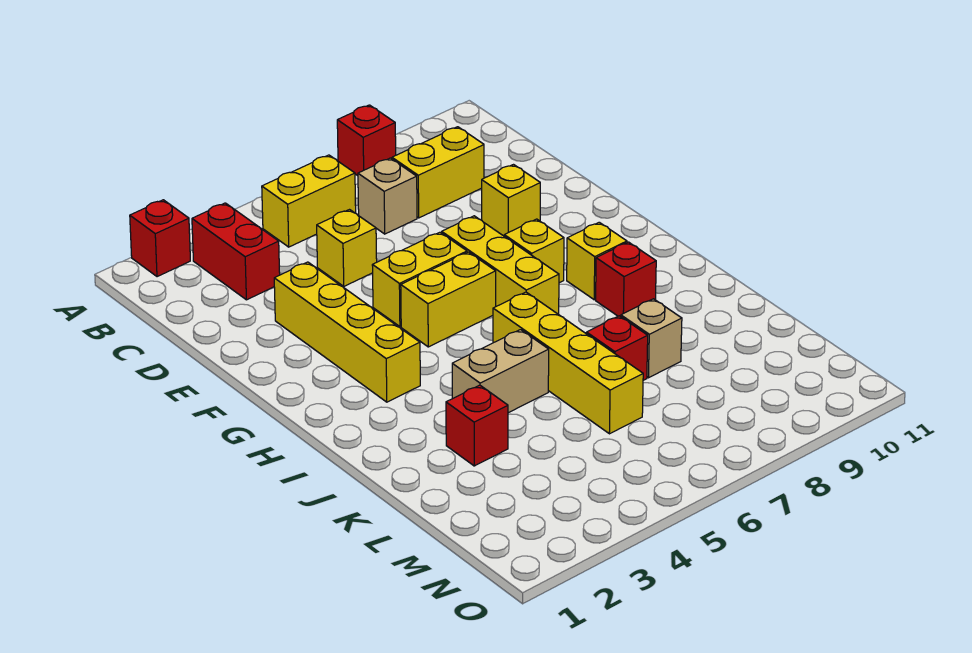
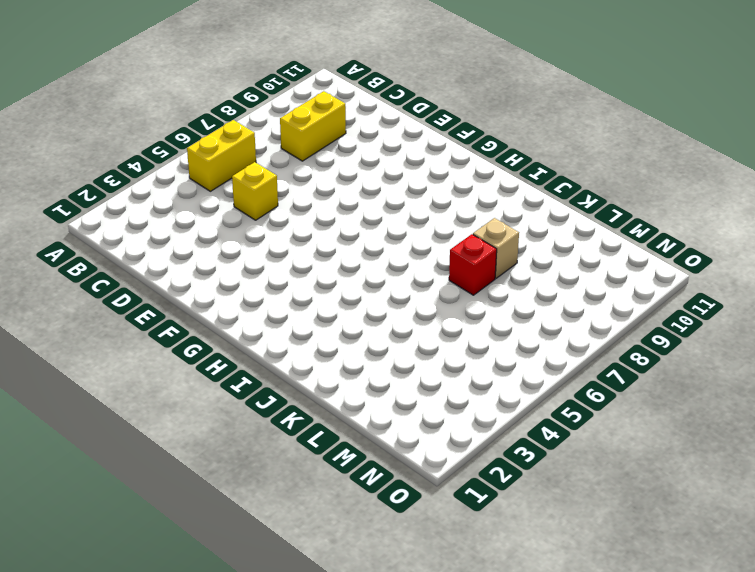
none -> red 1x1 brick [130,200,190,277]
none -> red 1x1 brick [337,105,396,176]
none -> red 1x2 brick [192,203,280,300]

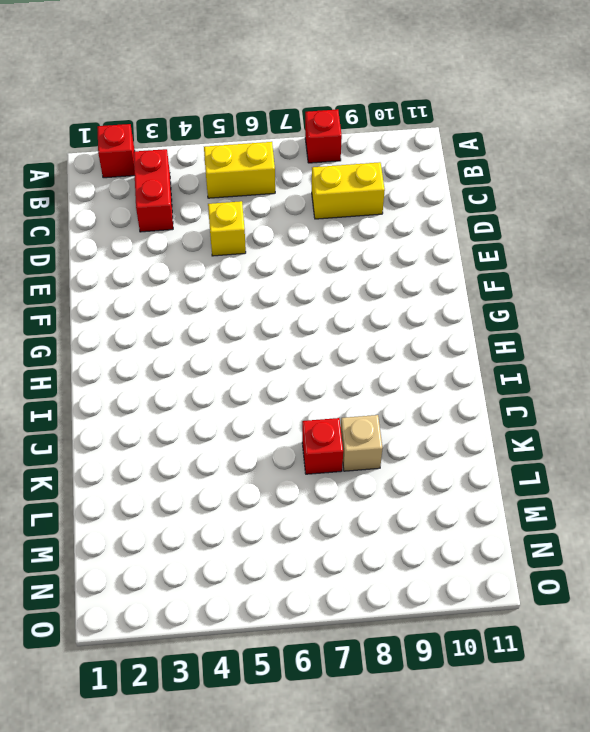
none -> tan 1x1 brick [358,158,417,234]
none -> yellow 1x4 brick [274,262,420,402]
none -> yellow 1x1 brick [482,165,540,236]

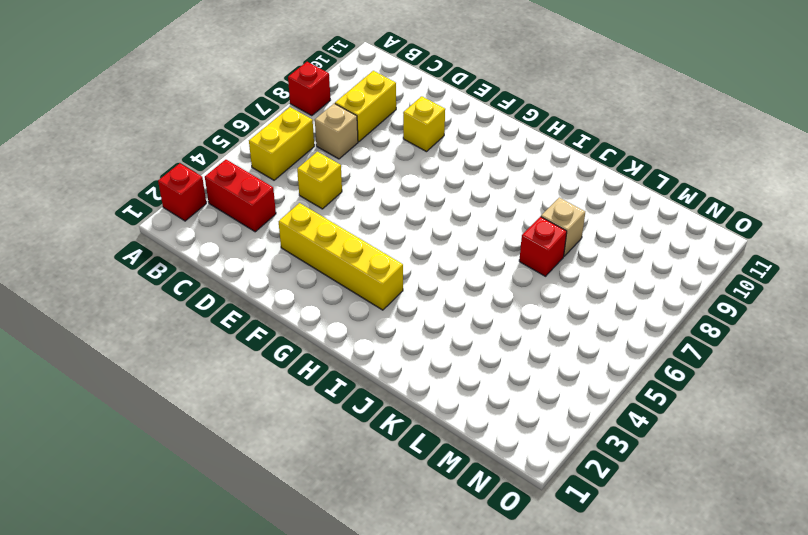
none -> yellow 1x2 brick [372,232,467,326]
none -> yellow 1x3 brick [442,216,559,314]
none -> yellow 1x2 brick [401,252,496,347]

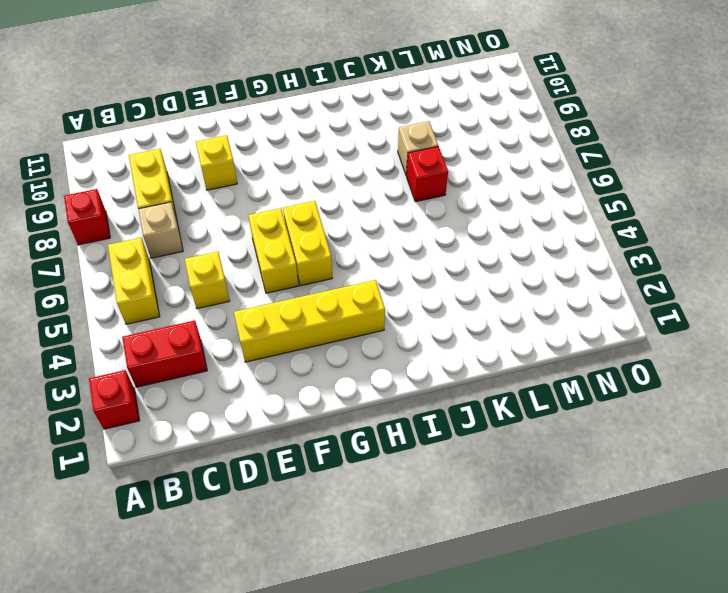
none -> yellow 1x3 brick [442,216,559,314]
none -> yellow 1x1 brick [504,219,564,283]
none -> yellow 1x1 brick [567,222,627,300]

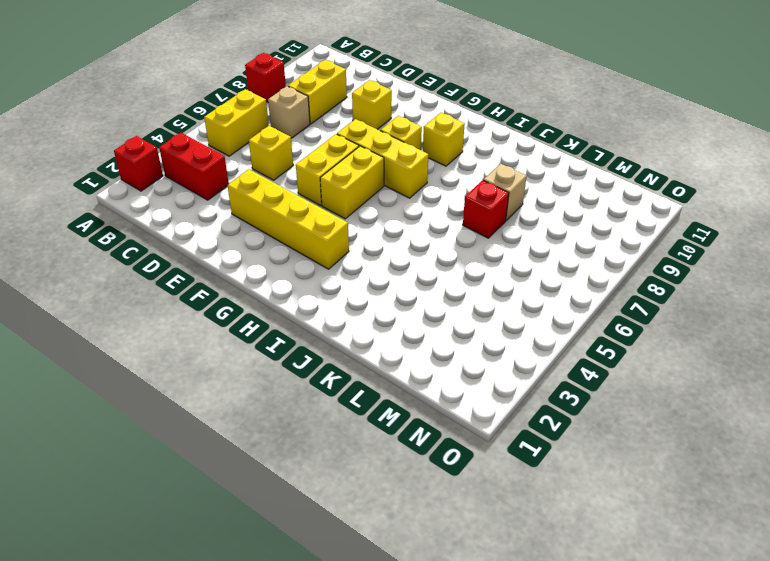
none -> yellow 1x4 brick [493,292,643,434]
none -> red 1x1 brick [596,242,656,317]
none -> tan 1x2 brick [452,330,549,413]

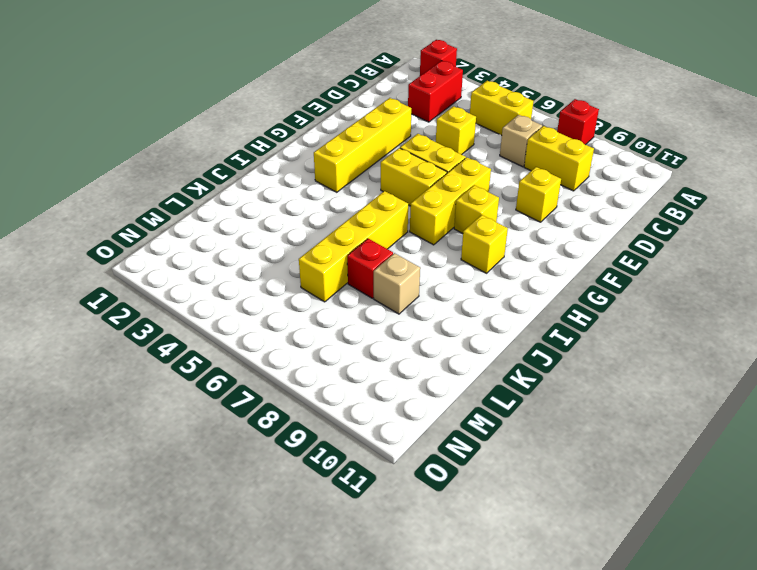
none -> red 1x1 brick [596,242,656,317]
none -> tan 1x2 brick [452,330,549,413]
none -> red 1x1 brick [446,385,508,466]

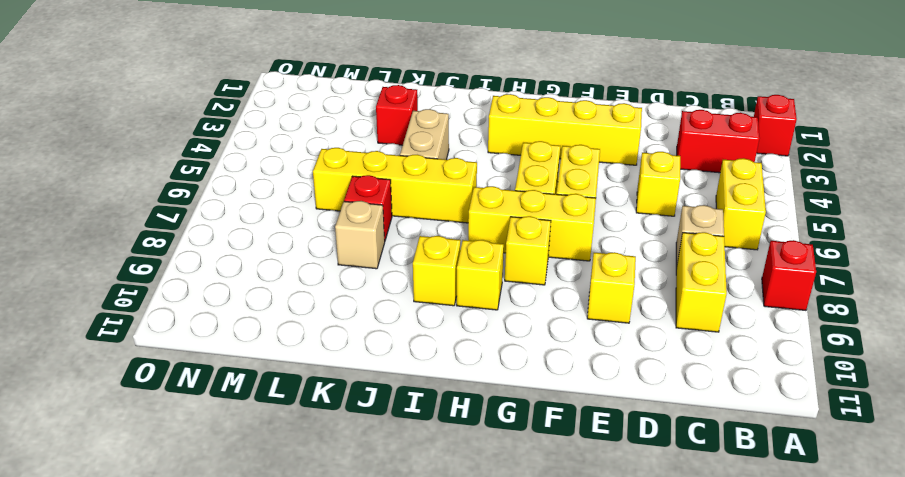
yellow 1x1 brick [413,236,461,306] -> red 1x1 brick [596,242,656,317]

